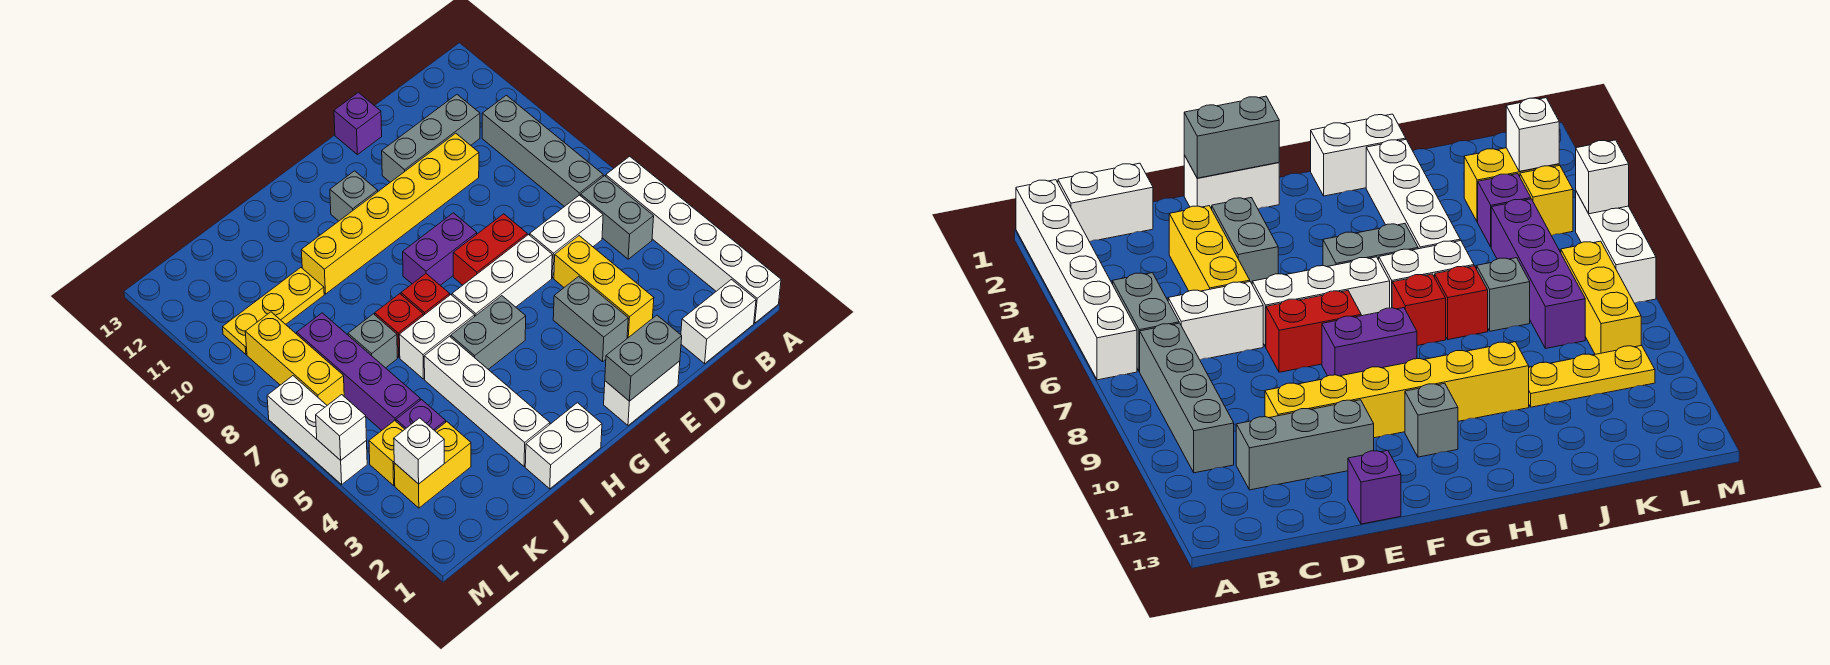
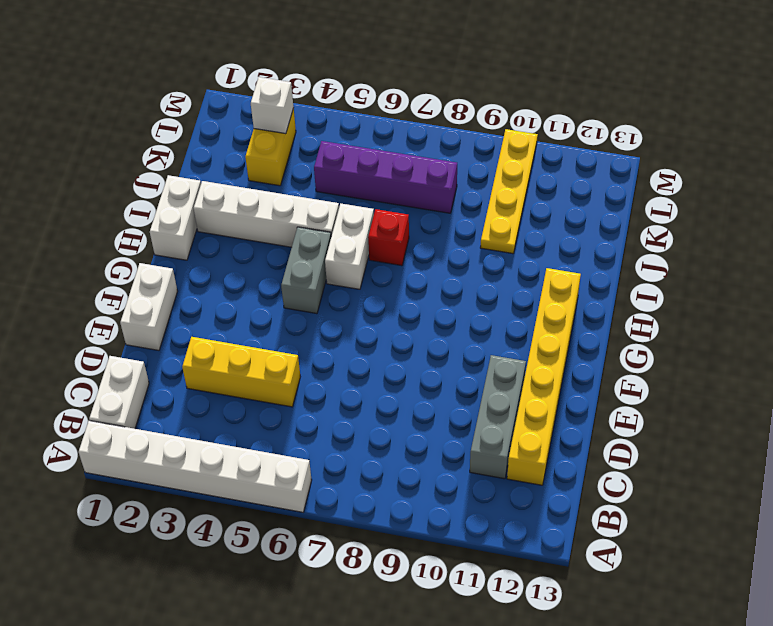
yellow 1x6 brick [507,268,581,485] -> yellow 1x6 brick moved to [301,133,479,294]
yellow 1x4 plate [480,129,538,254] -> yellow 1x3 plate [223,268,324,354]
none -> grey 1x2 brick [581,176,654,259]
none -> grey 1x4 brick [482,95,603,207]
none -> white 1x2 brick [530,195,603,278]
none -> grey 1x2 brick [553,276,628,362]

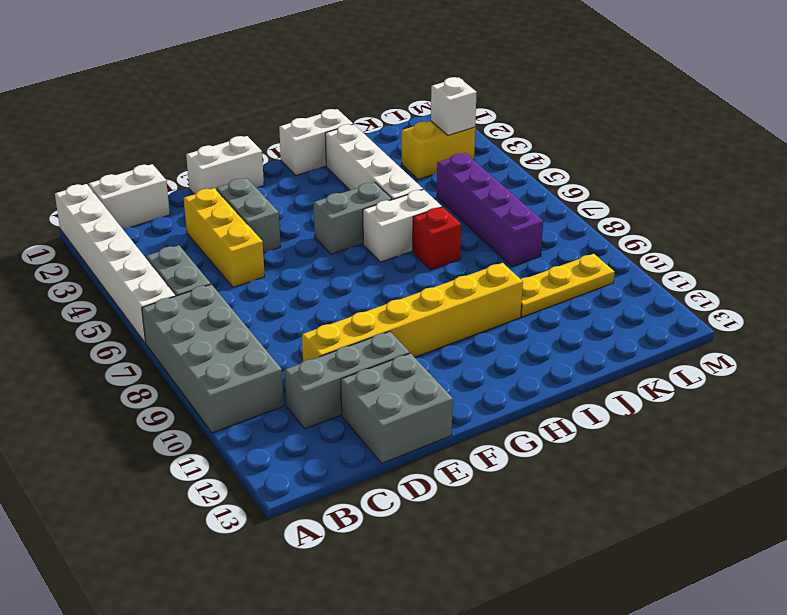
grey 2x4 brick [142,284,284,433] -> grey 1x4 brick [482,95,603,207]
grey 2x2 brick [341,353,453,463] -> purple 1x1 brick [334,92,382,155]
none -> white 1x2 brick [530,195,603,278]
none -> white 1x3 brick [452,235,552,316]
none -> red 1x2 brick [453,214,527,285]
none -> purple 1x2 brick [403,213,477,285]

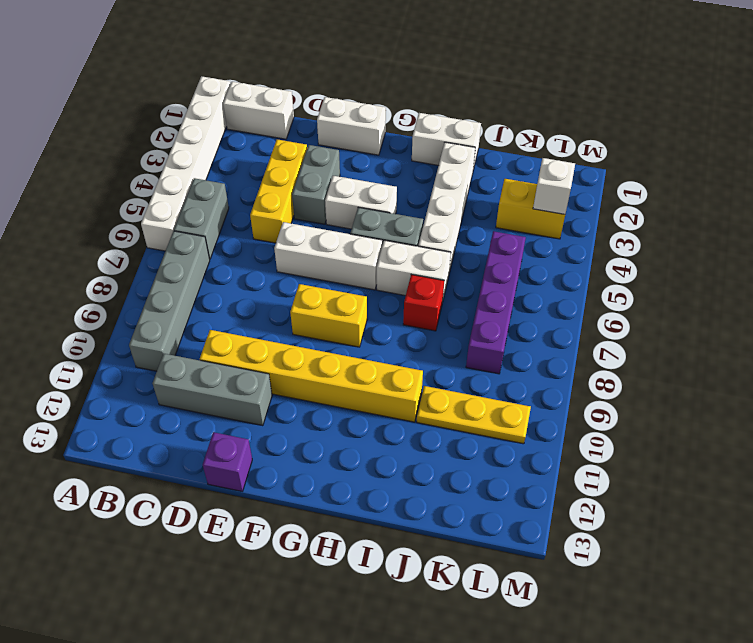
white 1x2 brick [325,176,397,229] -> white 1x2 brick moved to [530,195,603,278]
yellow 1x2 brick [290,284,367,347] -> purple 1x2 brick [403,213,477,285]
none -> red 1x2 brick [453,214,527,285]
none -> grey 1x1 brick [330,171,378,221]
none -> red 1x1 brick [401,274,450,316]
none -> grey 1x1 brick [348,314,397,368]

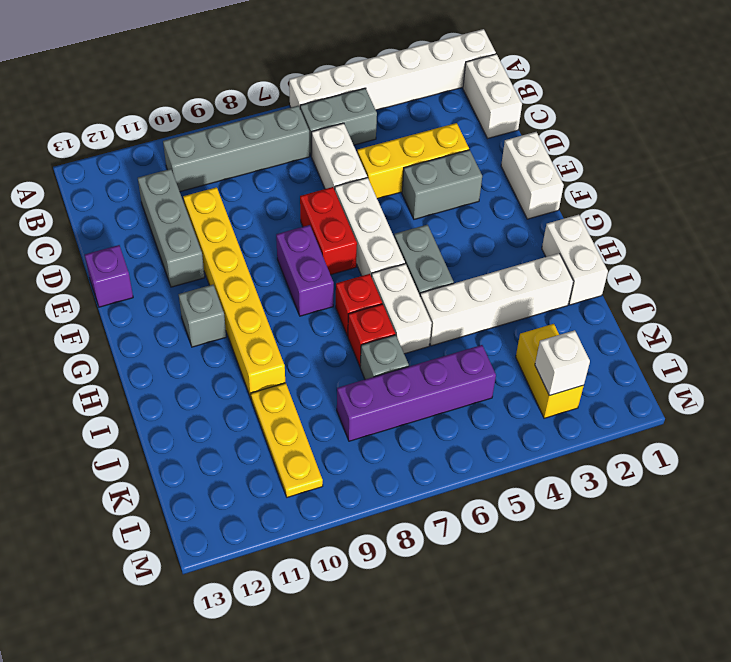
none -> purple 1x1 brick [396,400,446,431]
none -> yellow 1x1 brick [369,421,405,485]
none -> yellow 1x3 brick [245,312,344,405]
none -> white 1x3 brick [267,376,367,484]

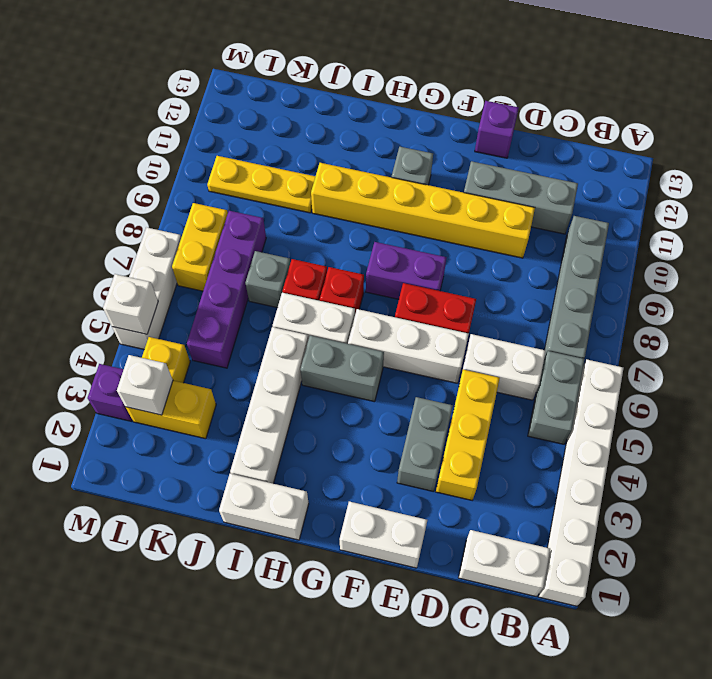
yellow 1x2 brick [172,203,228,291] -> yellow 1x3 brick [245,312,344,405]
purple 1x1 brick [88,364,132,421] -> purple 1x1 brick moved to [396,400,446,431]
none -> grey 1x2 brick [605,315,682,401]

